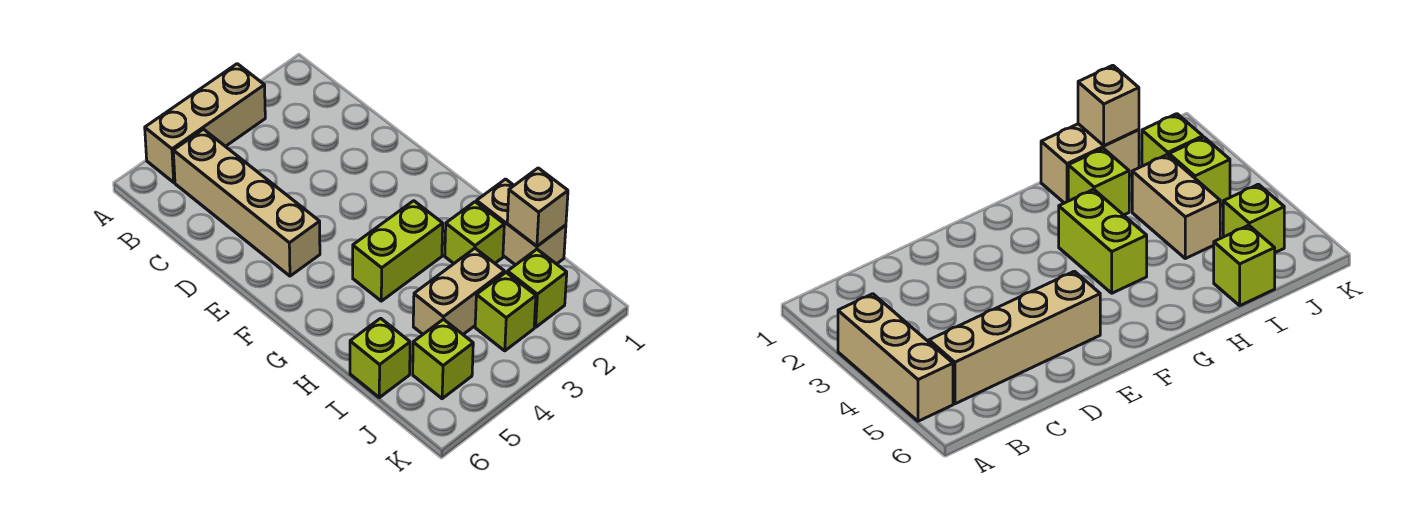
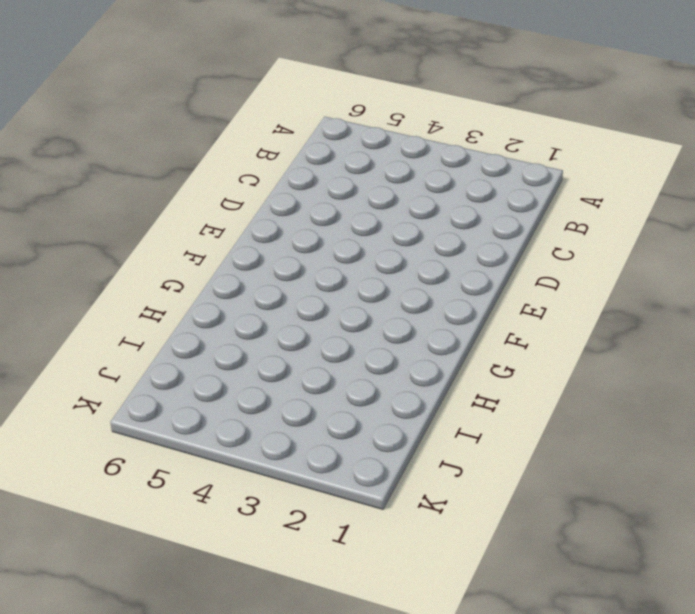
none -> tan 1x3 brick [145,64,265,182]
none -> tan 1x4 brick [173,129,320,276]

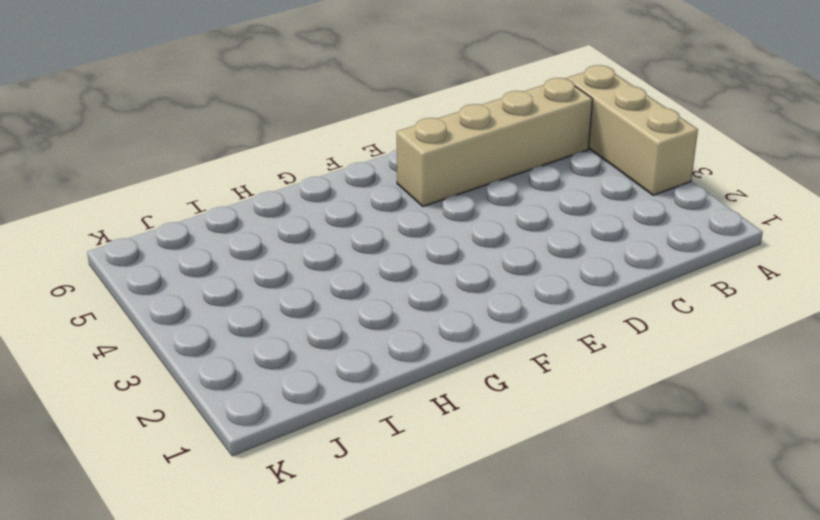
none -> lime 1x2 brick [353,201,443,301]
none -> tan 1x2 brick [476,179,566,265]

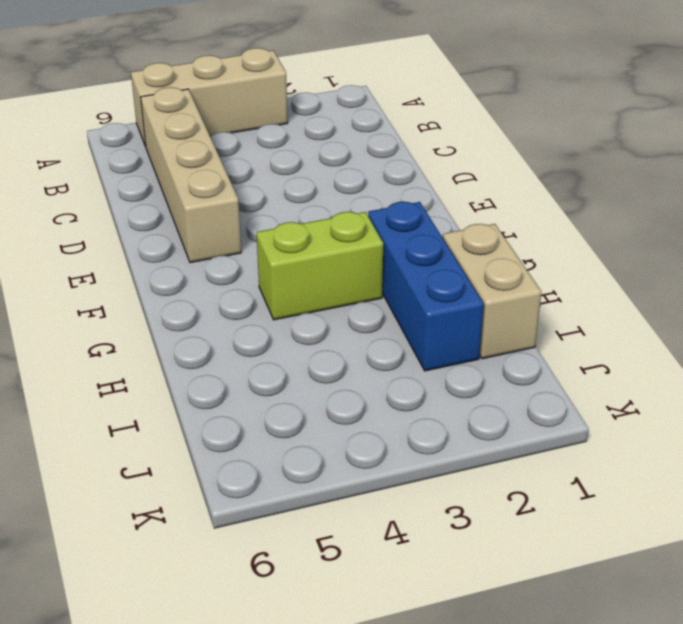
blue 1x3 brick [368,202,484,371] -> lime 1x1 brick [445,202,504,263]
none -> tan 1x2 brick [413,248,505,334]
none -> lime 1x1 brick [350,318,410,398]

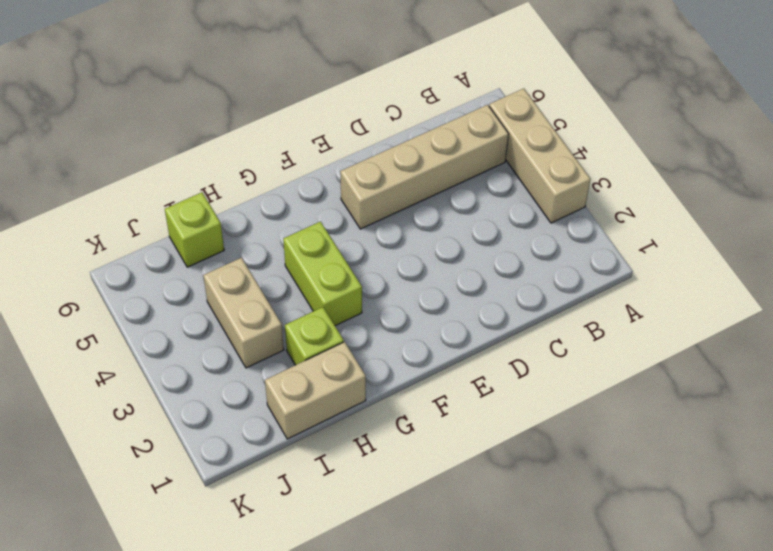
none -> lime 1x1 brick [507,249,567,327]
none -> lime 1x1 brick [475,273,536,351]

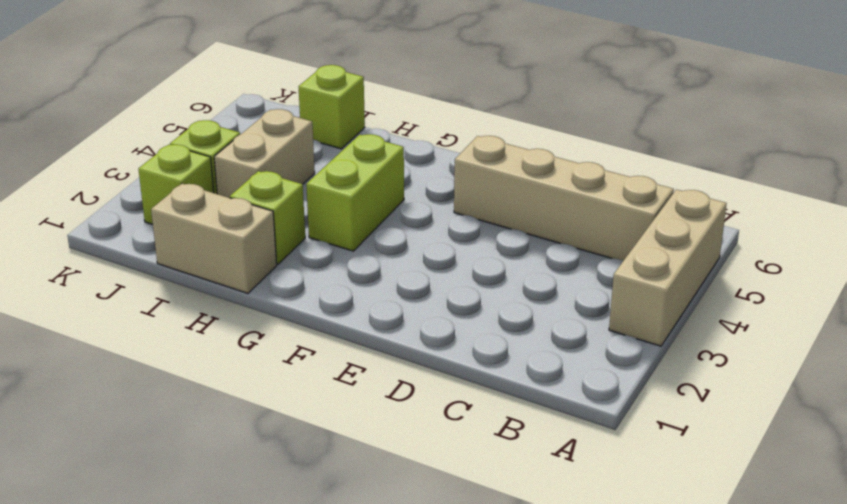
none -> lime 1x1 brick [413,319,473,399]
none -> tan 1x1 brick [507,168,568,246]

